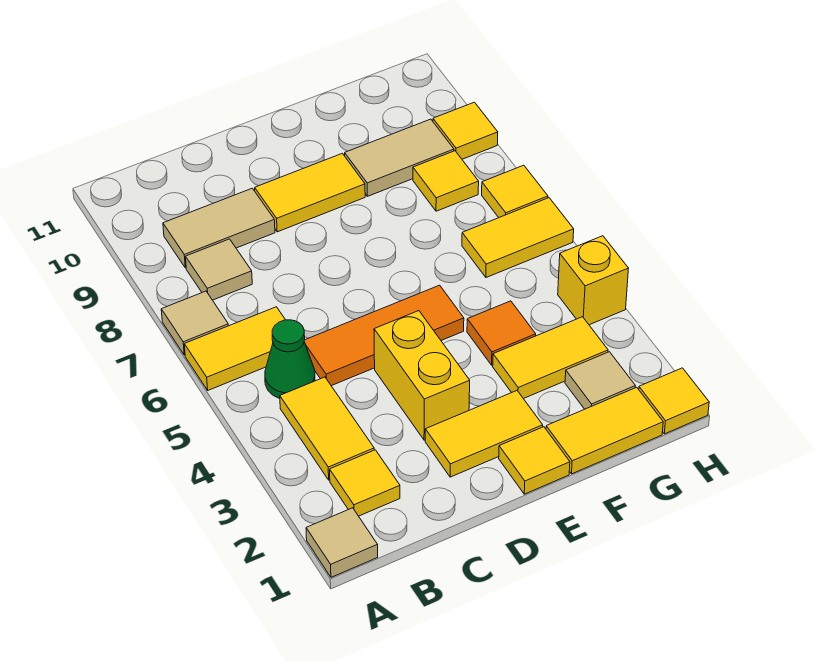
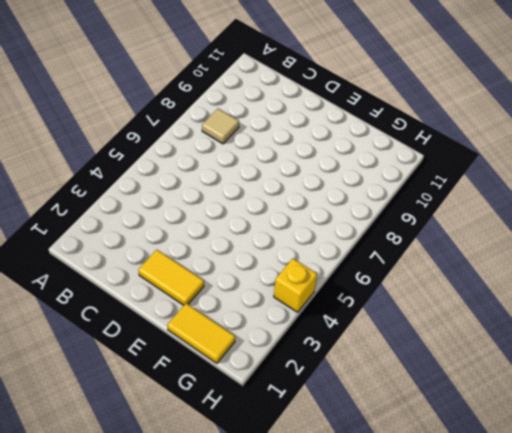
none -> tan 1x1 tile [306,508,378,577]
none -> yellow 1x2 tile [184,307,285,390]
none -> tan 1x1 tile [161,291,229,355]

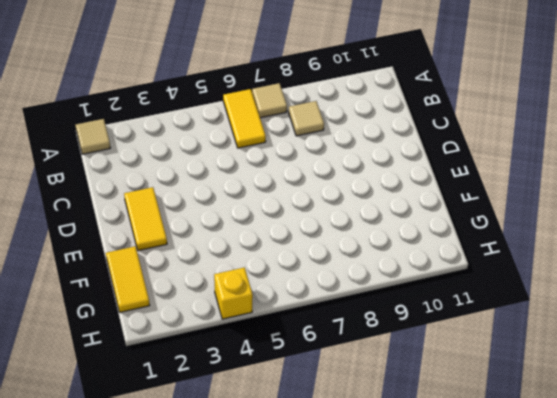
none -> yellow 1x1 tile [330,450,400,516]
none -> yellow 1x2 tile [280,377,374,480]
none -> green 1x1 cone [265,320,315,398]

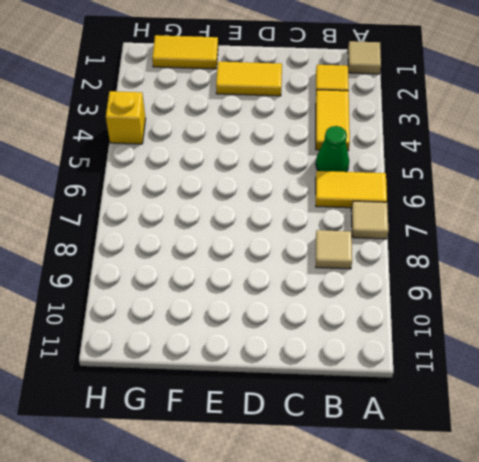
none -> tan 1x2 tile [163,188,275,268]
none -> orange 1x3 tile [304,285,464,386]
none -> yellow 1x2 brick [374,311,470,440]

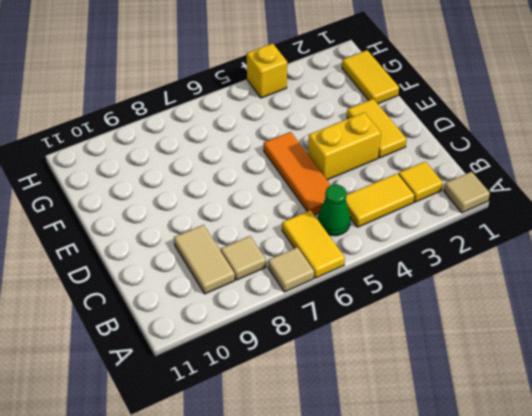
none -> yellow 1x2 tile [255,153,365,232]
none -> yellow 1x1 tile [499,427,570,494]
none -> yellow 1x2 tile [493,317,608,399]

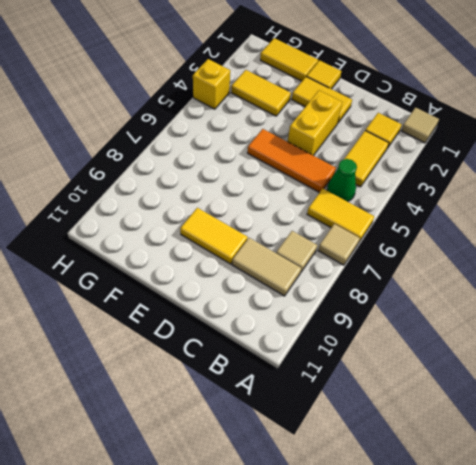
none -> orange 1x1 tile [467,301,536,365]
none -> tan 1x2 tile [345,119,454,196]
none -> tan 1x1 tile [565,352,635,409]

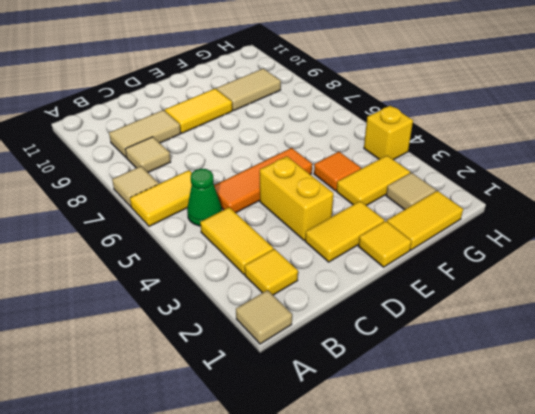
none -> yellow 1x2 tile [462,198,574,277]
none -> yellow 1x1 tile [413,151,479,211]
none -> yellow 1x1 tile [639,368,709,434]

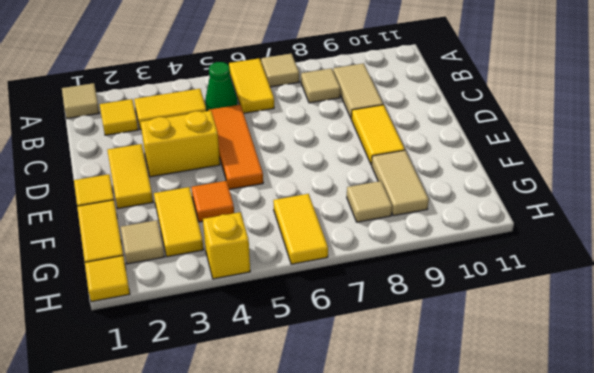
tan 1x1 tile [347,181,392,222] -> yellow 1x1 tile [413,151,479,211]
none -> yellow 1x1 tile [482,165,548,217]
none -> yellow 1x1 tile [433,102,498,159]

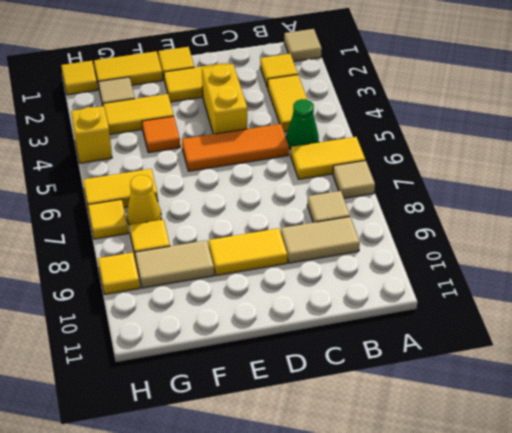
yellow 1x1 cone [127,175,161,225] -> none

